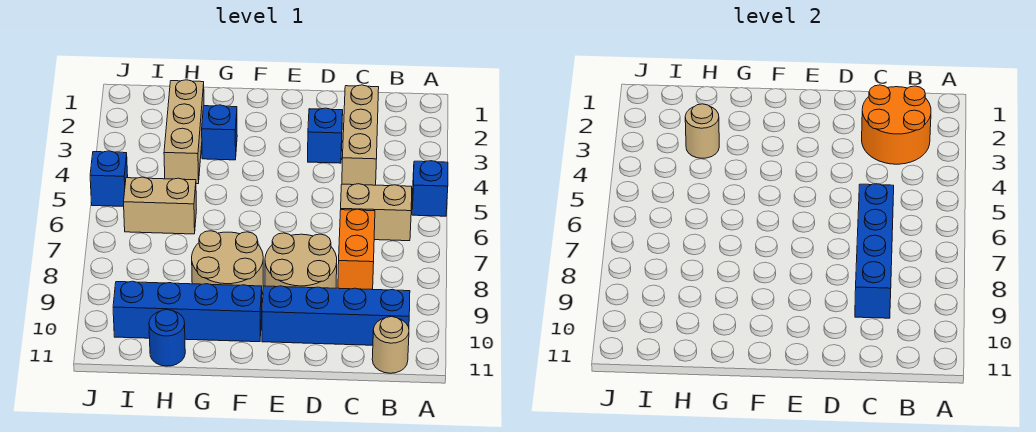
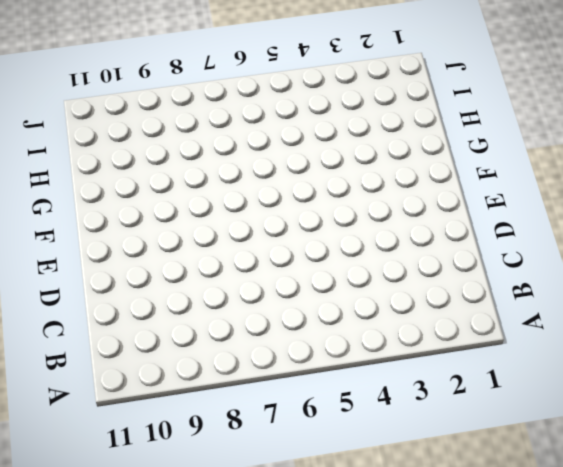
none -> blue 1x1 brick [412,161,448,216]
none -> tan 1x2 brick [341,184,412,241]
none -> blue 1x4 brick [262,286,410,345]

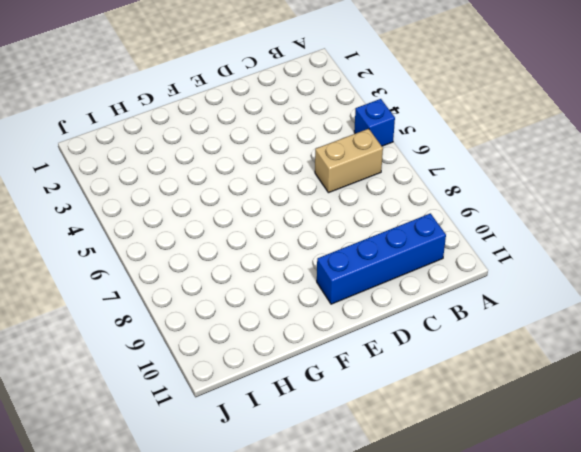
none -> tan 1x1 round brick [372,317,409,373]
none -> tan 1x3 brick [342,85,379,185]
none -> orange 1x2 brick [338,209,375,290]

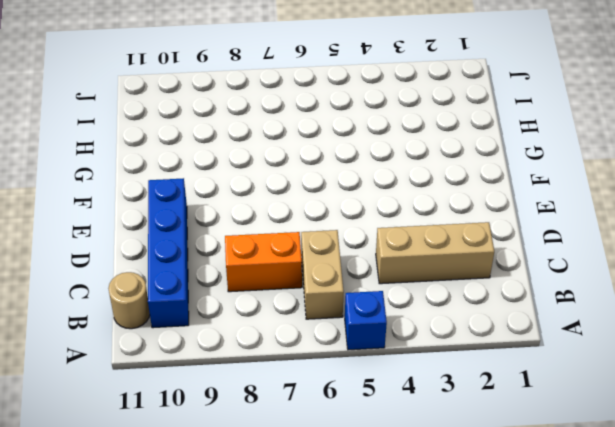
none -> blue 1x1 brick [308,108,343,163]
none -> tan 2x2 round brick [265,233,337,288]
none -> tan 2x2 round brick [192,231,263,293]

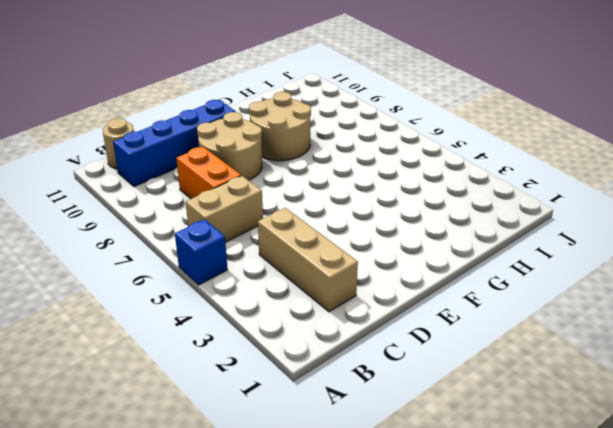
none -> blue 1x1 brick [308,108,343,163]
none -> blue 1x4 brick [113,281,262,342]
none -> blue 1x1 brick [202,105,237,160]

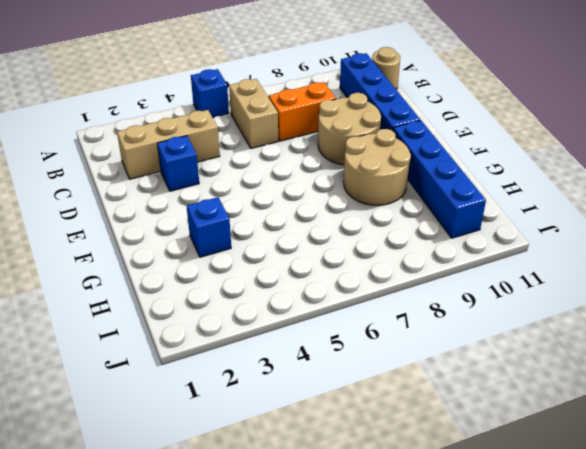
none -> tan 1x3 brick [164,80,204,184]
none -> tan 1x2 brick [124,177,196,234]
none -> blue 1x1 round brick [149,310,185,366]

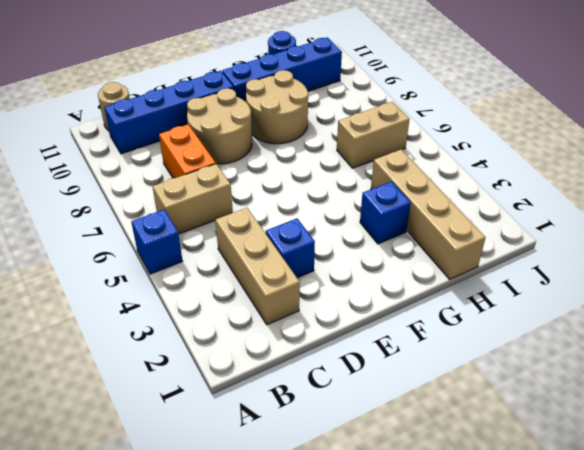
tan 1x4 brick [371,149,486,279] -> tan 1x3 brick [164,80,204,184]
none -> blue 1x1 brick [90,151,128,207]
none -> orange 2x2 round brick [862,85,931,164]
none -> blue 1x4 brick [855,184,894,318]

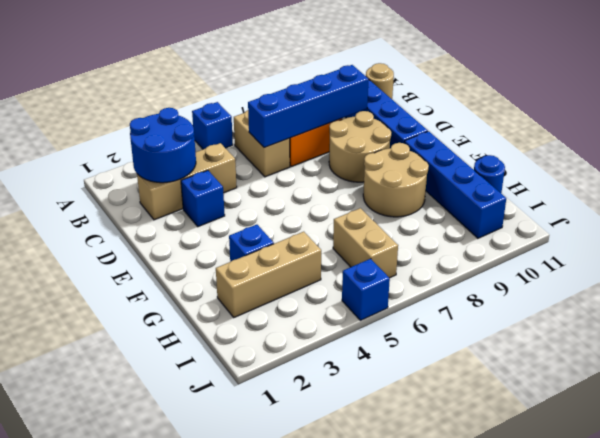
blue 2x2 round brick [130,108,196,183] -> orange 2x2 round brick [862,85,931,164]
none -> tan 1x1 round brick [685,104,719,158]

